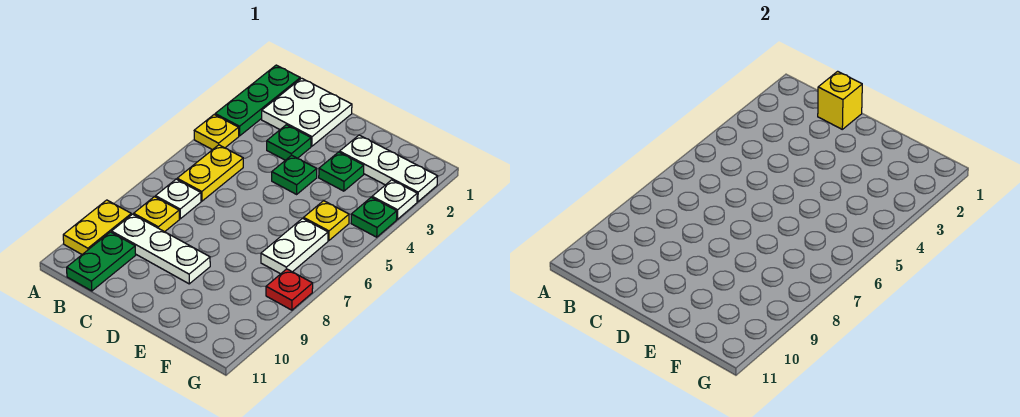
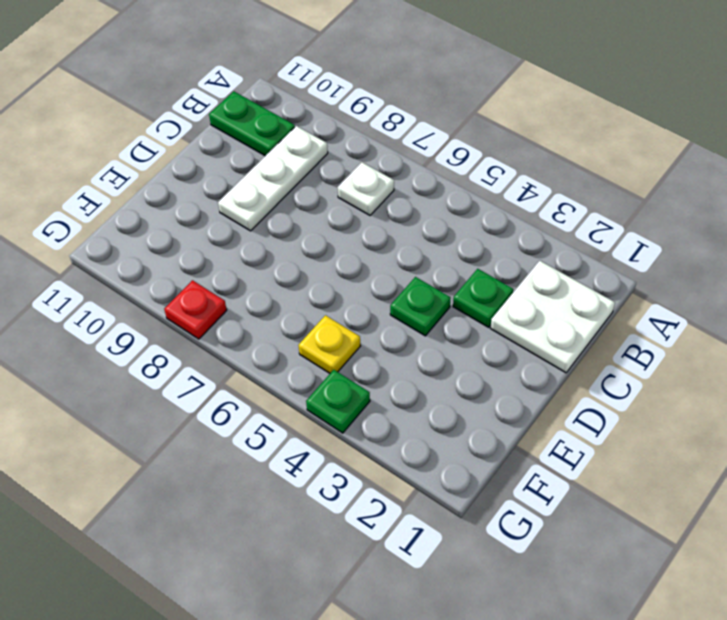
none -> green 1x3 plate [215,65,300,136]
none -> yellow 1x1 plate [194,114,239,150]
none -> yellow 1x2 plate [63,200,131,254]

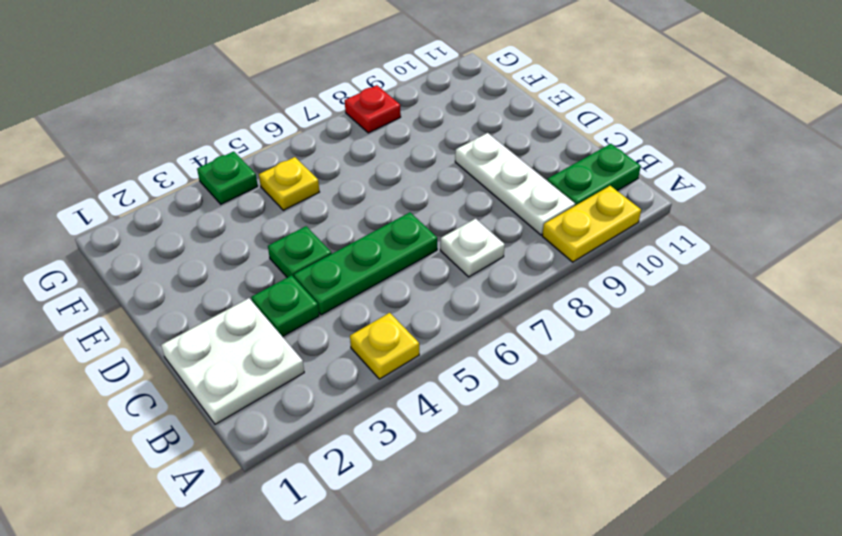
green 1x3 plate [294,212,437,315] -> green 1x3 plate moved to [215,65,300,136]
none -> yellow 1x2 plate [177,145,243,201]
none -> yellow 1x1 plate [134,197,179,232]
none -> white 1x3 plate [340,135,438,202]

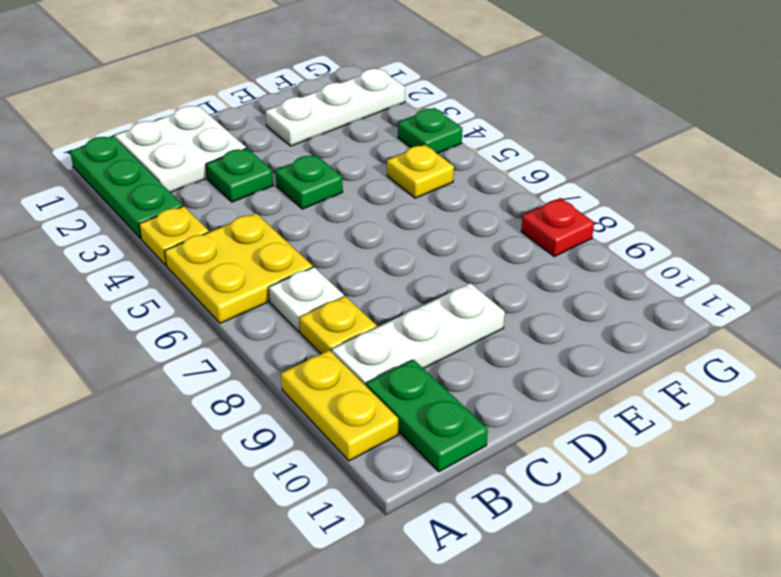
yellow 2x2 plate [165,213,313,323] -> yellow 1x2 plate [177,145,243,201]
none -> green 1x1 plate [319,152,364,191]
none -> white 1x2 plate [261,218,328,274]
none -> white 1x1 plate [372,180,417,219]

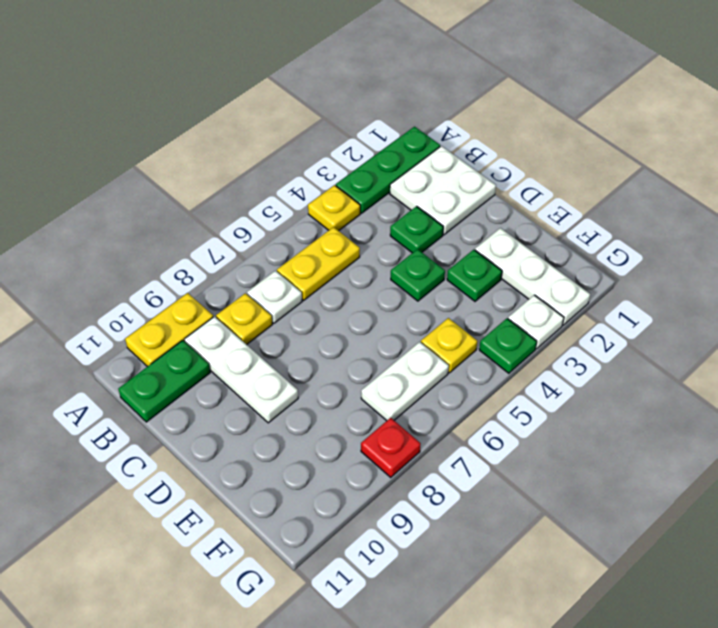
none -> yellow 1x1 brick [818,71,862,129]

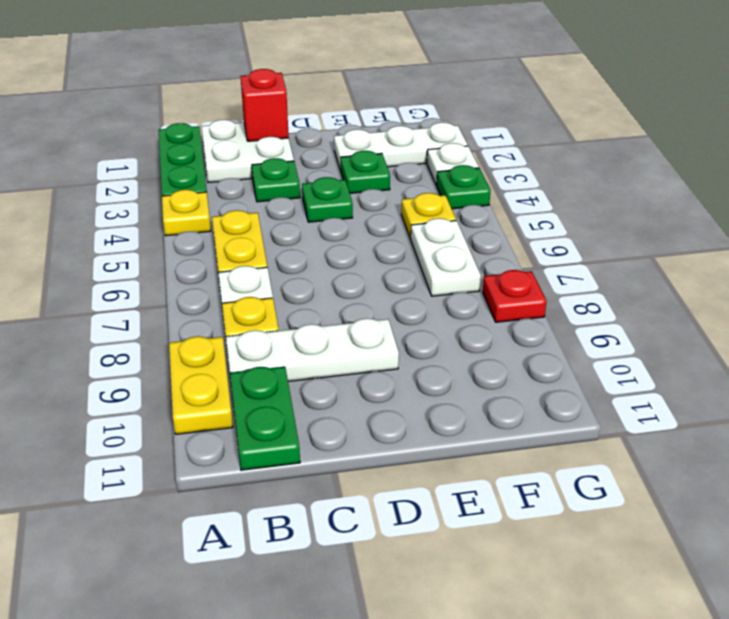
red 1x1 brick [241,69,289,141] -> yellow 1x1 brick [818,71,862,129]

